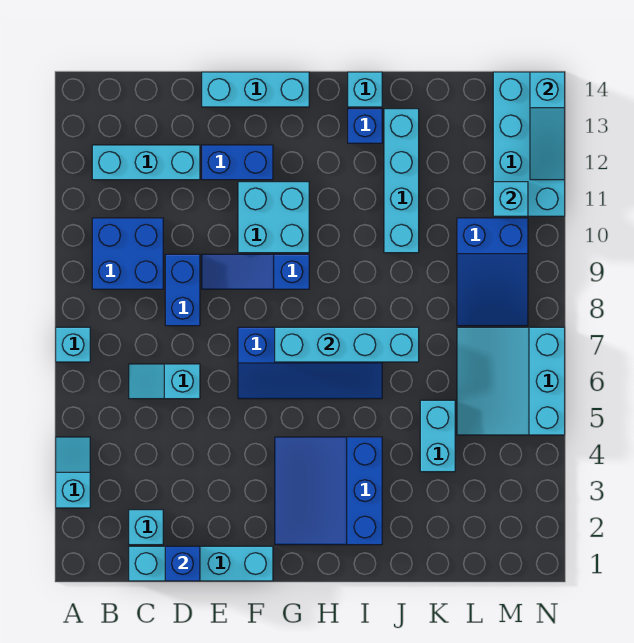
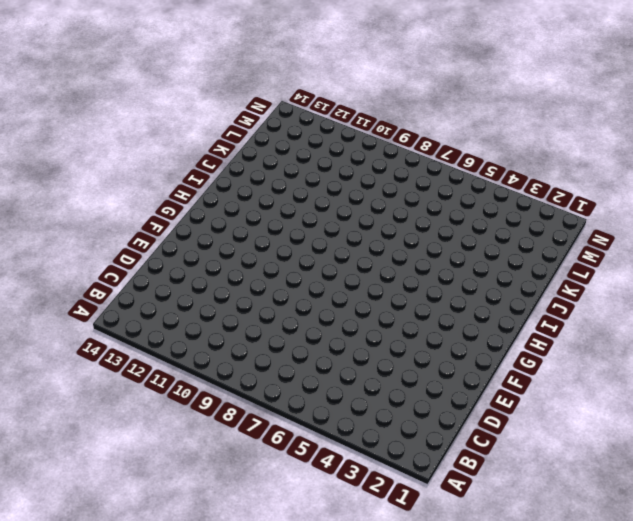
none -> cyan 1x2 slope [56,437,90,508]
none -> cyan 1x1 brick [56,327,90,362]
none -> blue 2x2 brick [92,218,163,289]

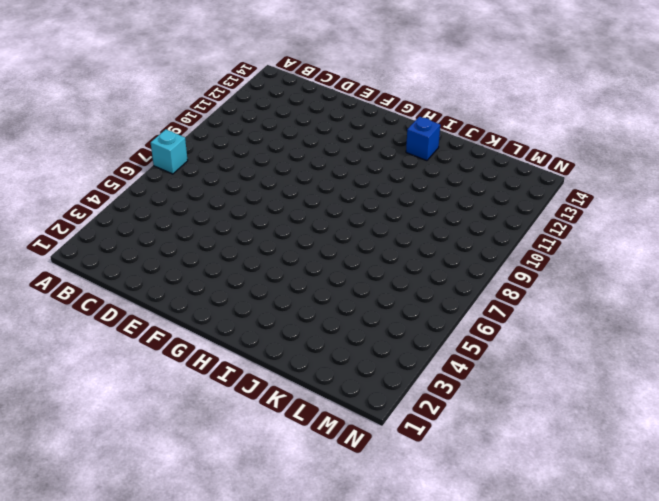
none -> cyan 1x2 slope [56,437,90,508]
none -> blue 2x2 brick [92,218,163,289]
none -> cyan 1x3 brick [92,145,200,180]

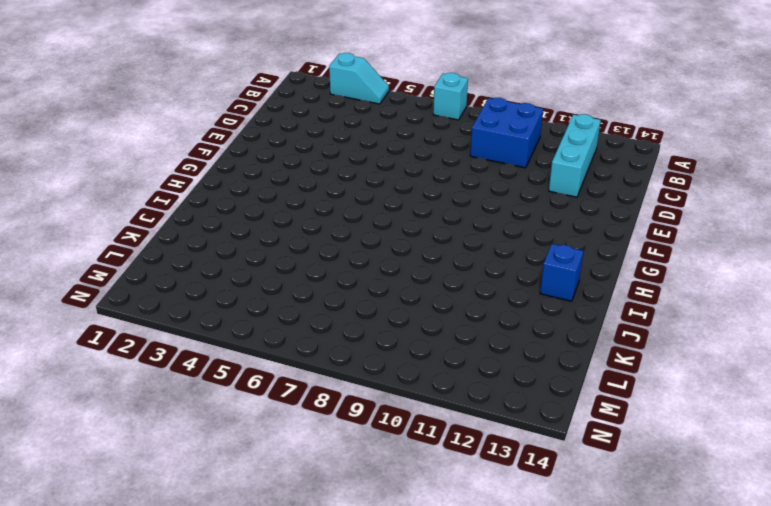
none -> cyan 1x4 brick [129,546,273,581]
none -> cyan 1x1 brick [129,510,163,545]
none -> cyan 1x2 slope [129,364,200,399]

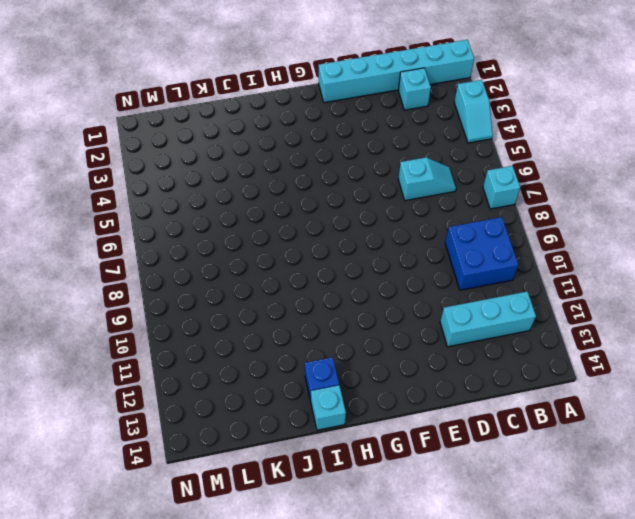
cyan 1x6 brick [319,40,474,103] -> cyan 1x4 brick [129,546,273,581]
none -> blue 1x2 brick [165,254,200,326]
none -> blue 1x3 slope [202,254,309,289]
none -> blue 1x2 brick [202,145,273,180]

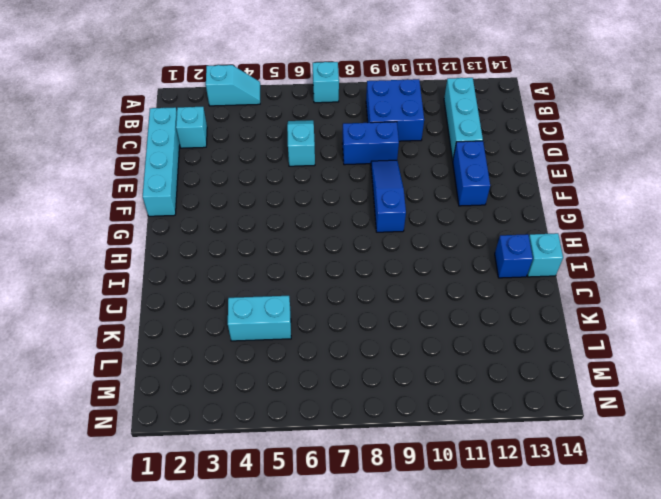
none -> cyan 1x3 brick [202,72,309,107]
none -> blue 2x4 slope [238,327,382,399]
none -> cyan 2x2 brick [238,182,309,253]

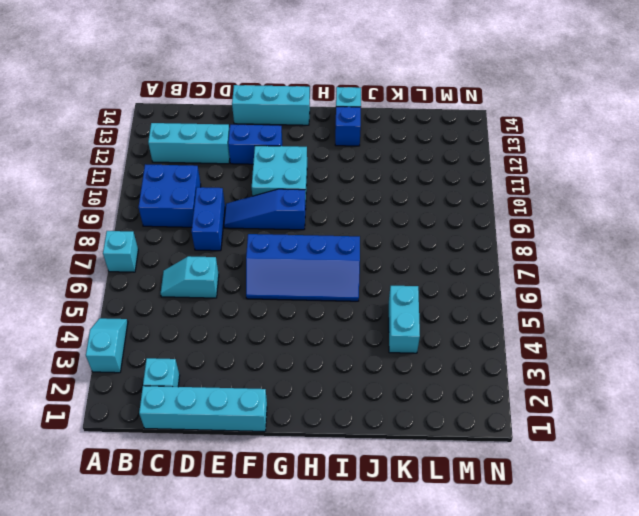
none -> blue 3x3 slope [275,437,382,545]
none -> cyan 1x4 brick [384,109,419,253]
none -> cyan 3x3 slope [457,327,565,435]

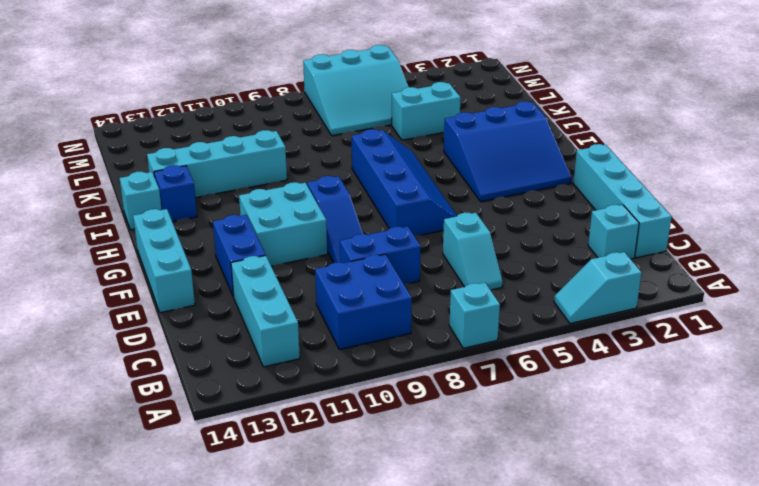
none -> blue 2x3 slope [457,218,528,326]
none -> cyan 2x4 brick [493,72,565,216]
none -> blue 1x1 brick [165,546,200,581]

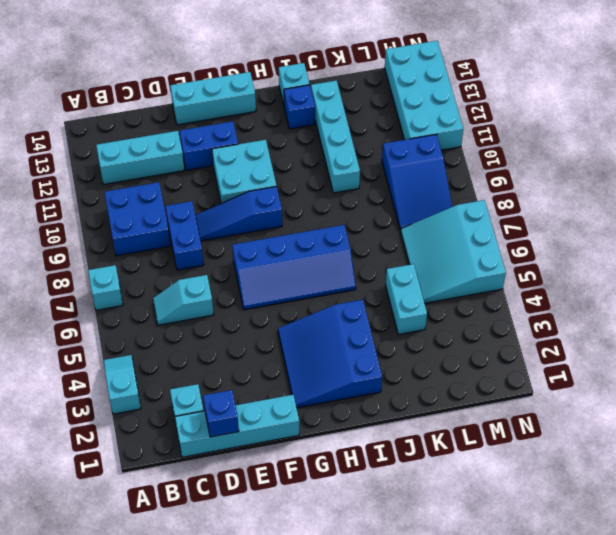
none -> cyan 1x4 brick [275,327,419,362]
none -> cyan 1x1 brick [493,182,528,216]
none -> cyan 1x3 slope [530,72,565,180]

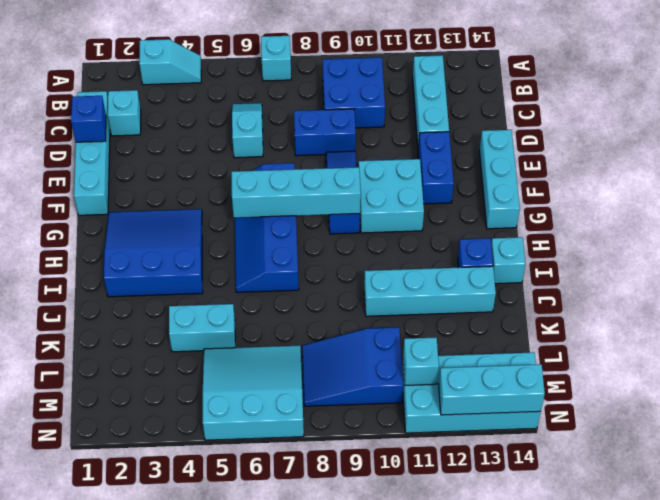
cyan 1x4 brick [231,167,361,218] -> cyan 1x4 brick turned to [275,327,419,362]
cyan 1x3 brick [439,364,545,415] -> cyan 1x3 slope [530,72,565,180]

